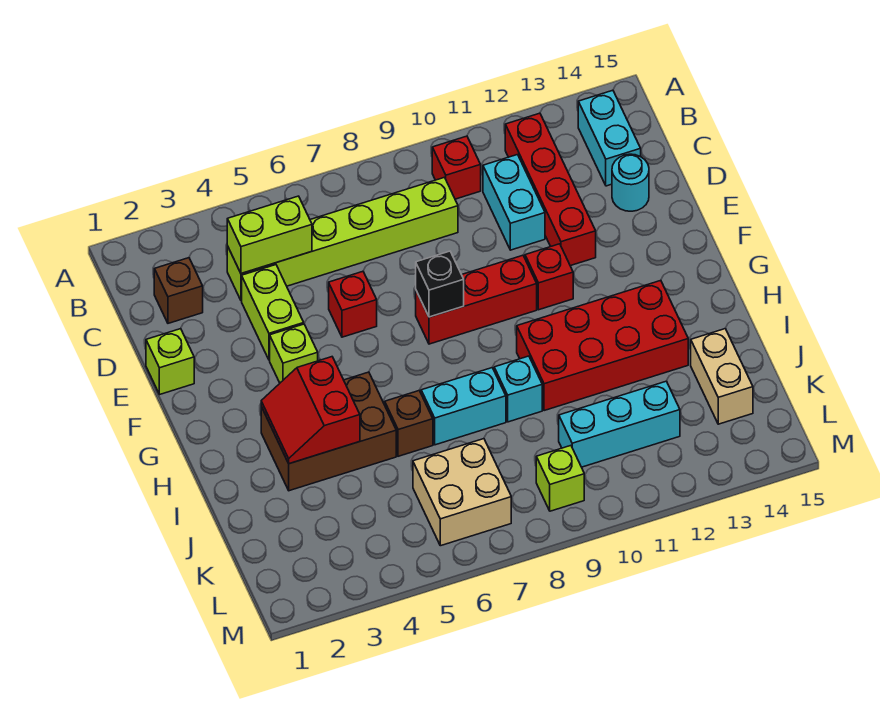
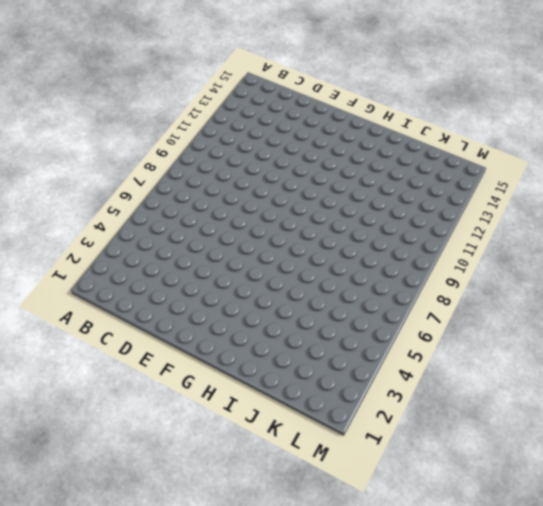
none -> red 1x1 brick [432,136,481,199]
none -> red 1x4 brick [505,113,596,266]
none -> cyan 1x2 brick [578,90,641,186]

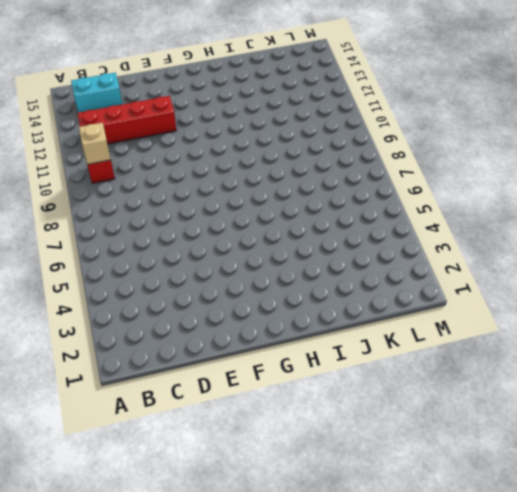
tan 1x1 brick [79,123,111,165] -> none
none -> brown 1x1 brick [154,258,203,323]
none -> lime 1x6 brick [227,178,458,301]
none -> cyan 1x2 brick [483,155,545,250]

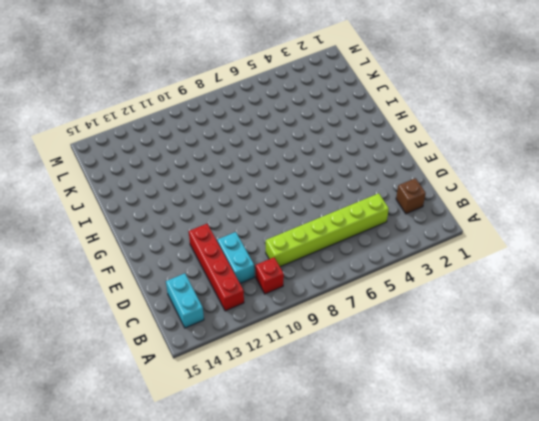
none -> lime 1x2 brick [242,265,304,360]
none -> cyan 1x1 round brick [612,154,649,211]
none -> lime 1x1 brick [146,329,194,394]

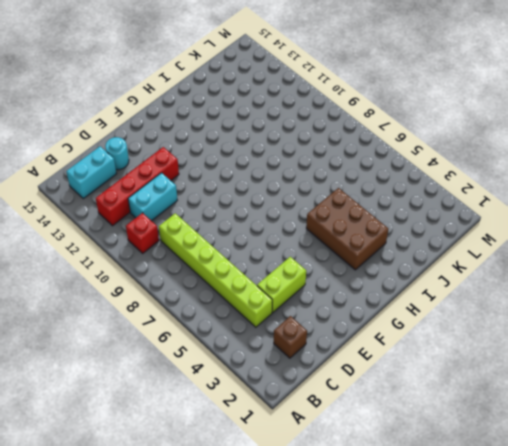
none -> lime 1x1 brick [146,329,194,394]
none -> red 1x1 brick [329,272,377,337]
none -> lime 1x1 brick [270,324,318,383]

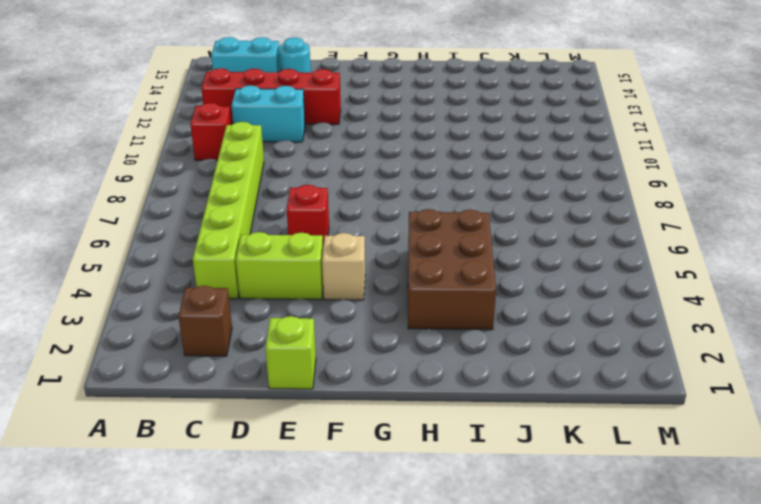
tan 1x1 brick [322,233,365,300] -> lime 1x1 brick [270,324,318,383]
none -> red 1x3 brick [416,255,537,344]
none -> red 1x1 brick [525,244,573,310]
none -> red 2x4 brick [517,281,688,411]

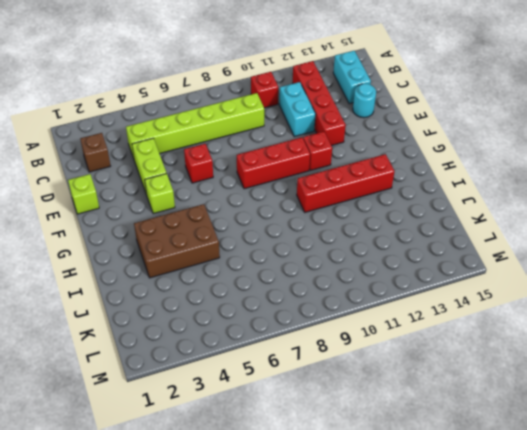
red 1x4 brick [297,154,395,212] -> red 2x4 brick [517,281,688,411]
none -> brown 1x1 brick [385,390,433,456]
none -> cyan 1x2 brick [421,368,506,445]
none -> cyan 1x1 brick [494,356,542,422]

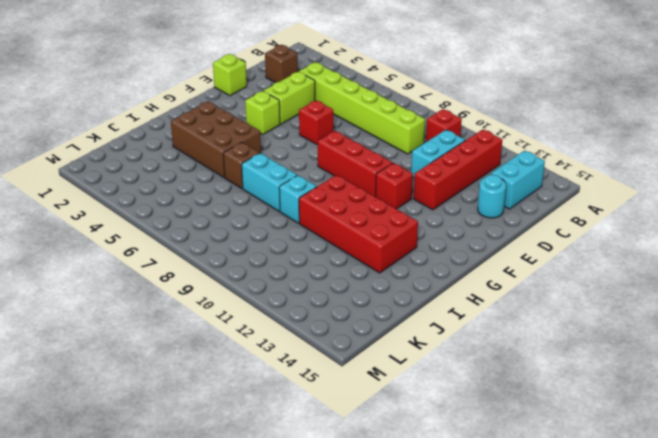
none -> tan 1x2 brick [691,329,753,424]
none -> tan 2x2 brick [413,439,511,546]
none -> cyan 1x3 brick [559,381,680,467]

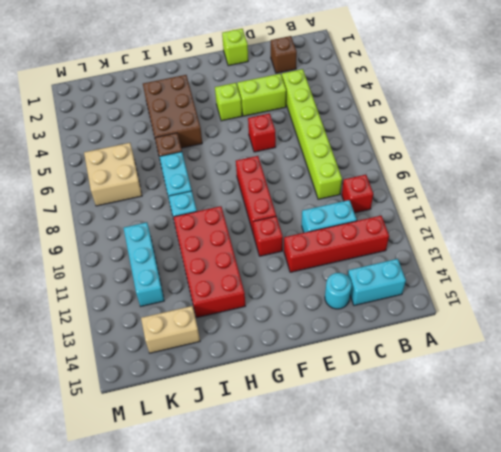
none -> lime 1x1 brick [536,446,584,511]
none -> lime 1x2 brick [227,196,312,274]
none -> black 1x1 brick [416,251,464,317]

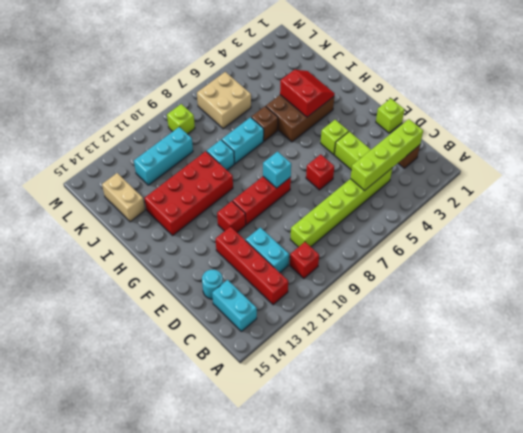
lime 1x4 brick [350,119,423,191] -> lime 1x2 brick [227,196,312,274]
cyan 1x1 brick [263,152,291,188] -> black 1x1 brick [416,251,464,317]

